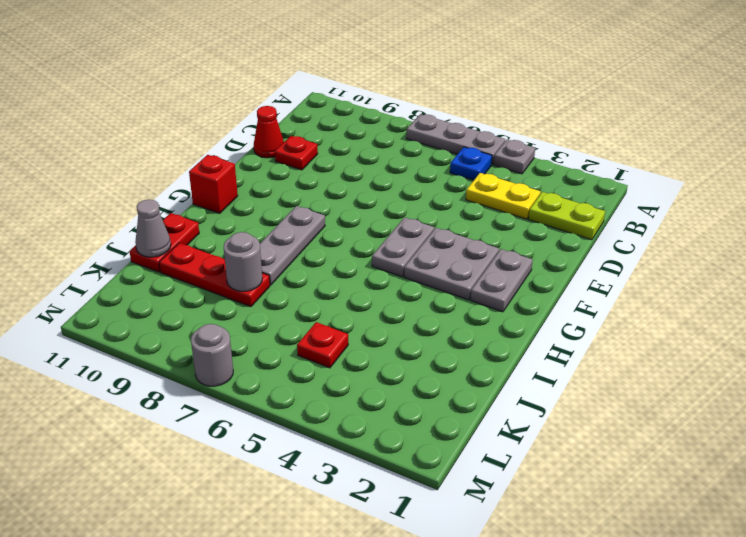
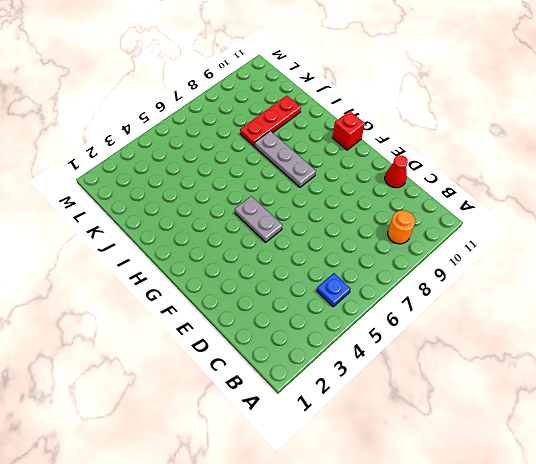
orange 1x1 round brick [388,210,415,244] -> none
none -> grey 1x1 plate [494,140,535,174]
none -> grey 1x3 plate [406,114,505,164]
none -> lime 1x2 plate [529,192,605,240]

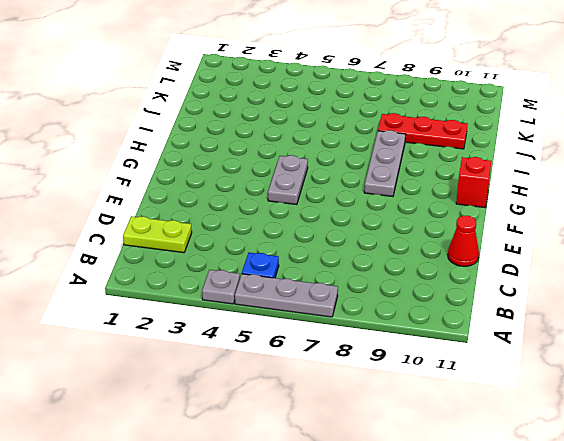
none -> yellow 1x2 plate [466,173,541,219]
none -> red 1x1 plate [275,136,318,170]
none -> grey 1x2 plate [471,249,533,312]

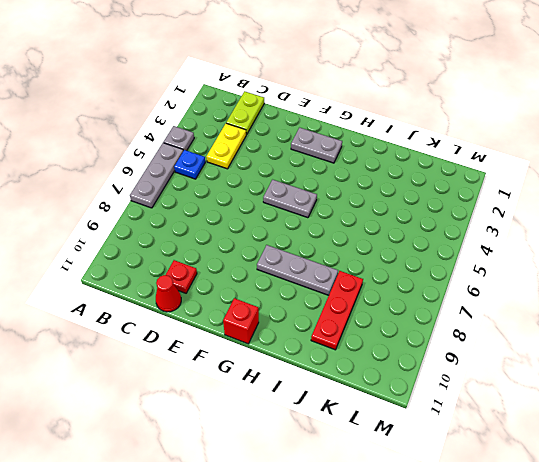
none -> grey 2x2 plate [404,228,499,300]
none -> red 1x2 plate [129,213,199,272]
none -> red 1x1 plate [297,322,348,368]

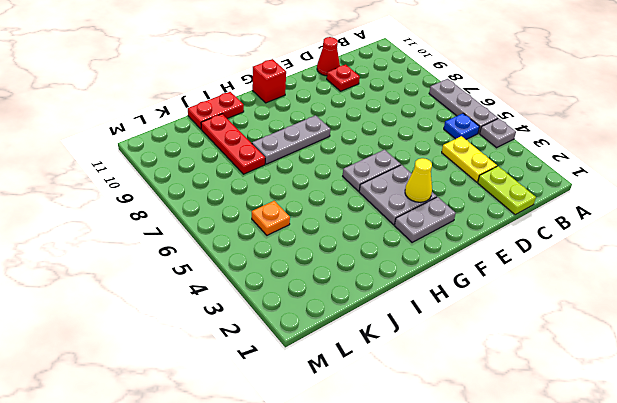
yellow 1x1 cone [405,158,432,202] -> none
orange 1x1 plate [252,201,290,235] -> red 1x1 plate [297,322,348,368]
none -> grey 1x1 round brick [191,324,233,386]
none -> grey 1x1 round brick [224,232,262,291]
none -> grey 1x1 cone [135,199,171,257]

